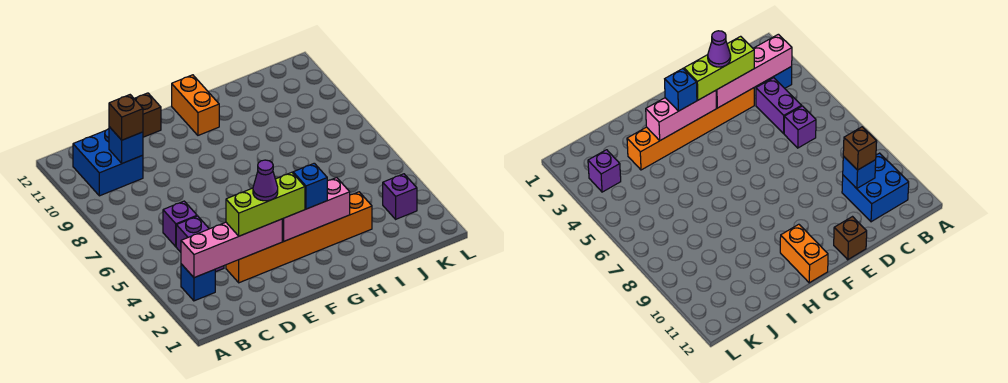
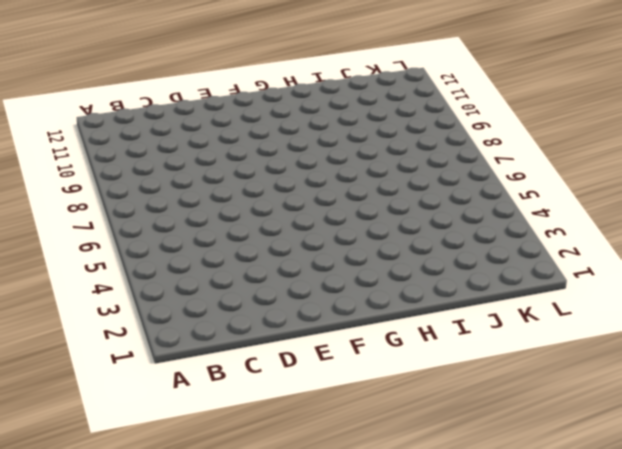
none -> blue 1x1 brick [181,264,215,301]
none -> blue 2x2 brick [73,129,143,196]
none -> purple 1x2 brick [176,216,224,272]

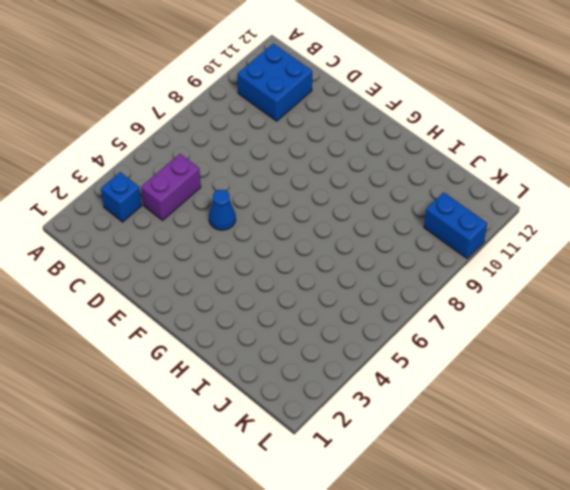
blue 1x1 cone [209,190,236,230] -> none
blue 1x2 brick [424,192,487,259] -> none
none -> purple 1x1 brick [163,201,197,247]
none -> orange 1x6 brick [226,192,372,283]
none -> brown 1x1 brick [134,93,161,137]

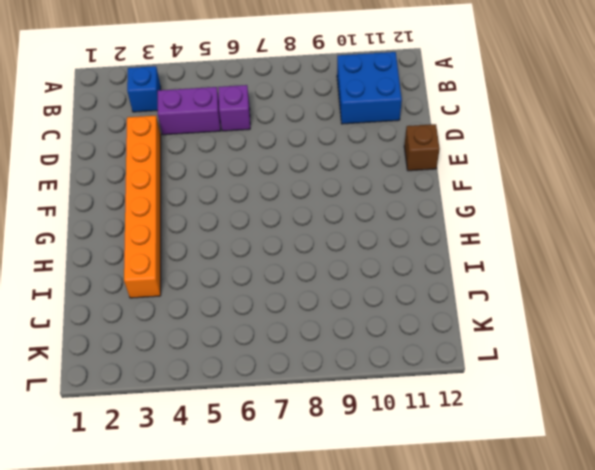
none -> orange 1x2 brick [172,75,219,135]
none -> purple 1x1 brick [383,174,417,219]
none -> pink 1x4 brick [181,219,282,278]

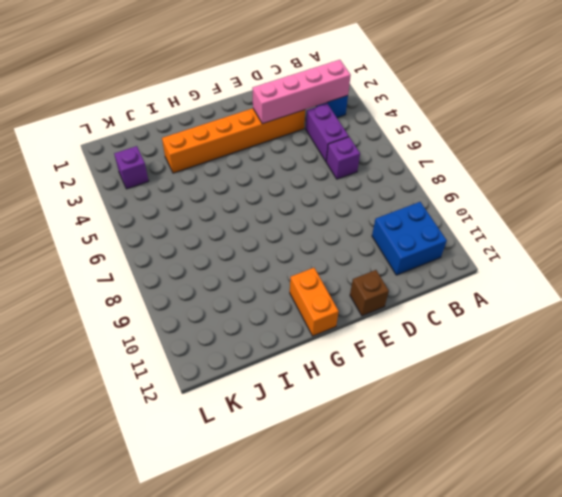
none -> blue 1x1 brick [109,127,143,163]
none -> pink 1x3 brick [282,177,350,241]
none -> brown 1x1 brick [109,95,143,140]

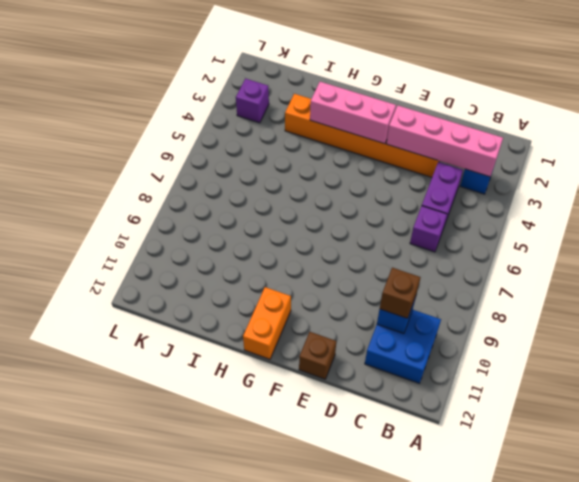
none -> lime 1x3 brick [226,172,305,236]
none -> blue 1x1 brick [293,163,327,209]
none -> purple 1x1 cone [253,160,278,201]

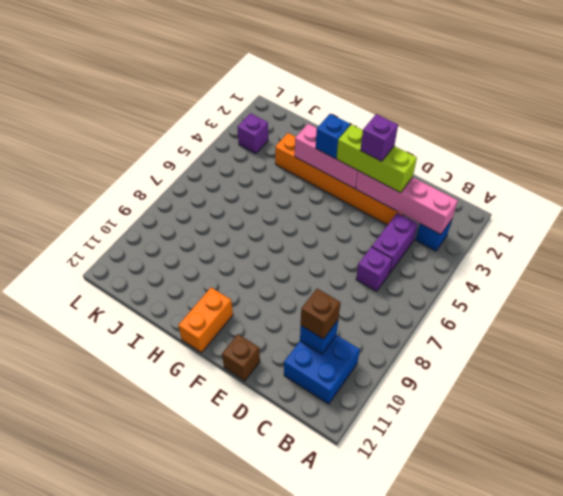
purple 1x1 brick [360,114,398,161] -> purple 1x1 cone [253,160,278,201]

